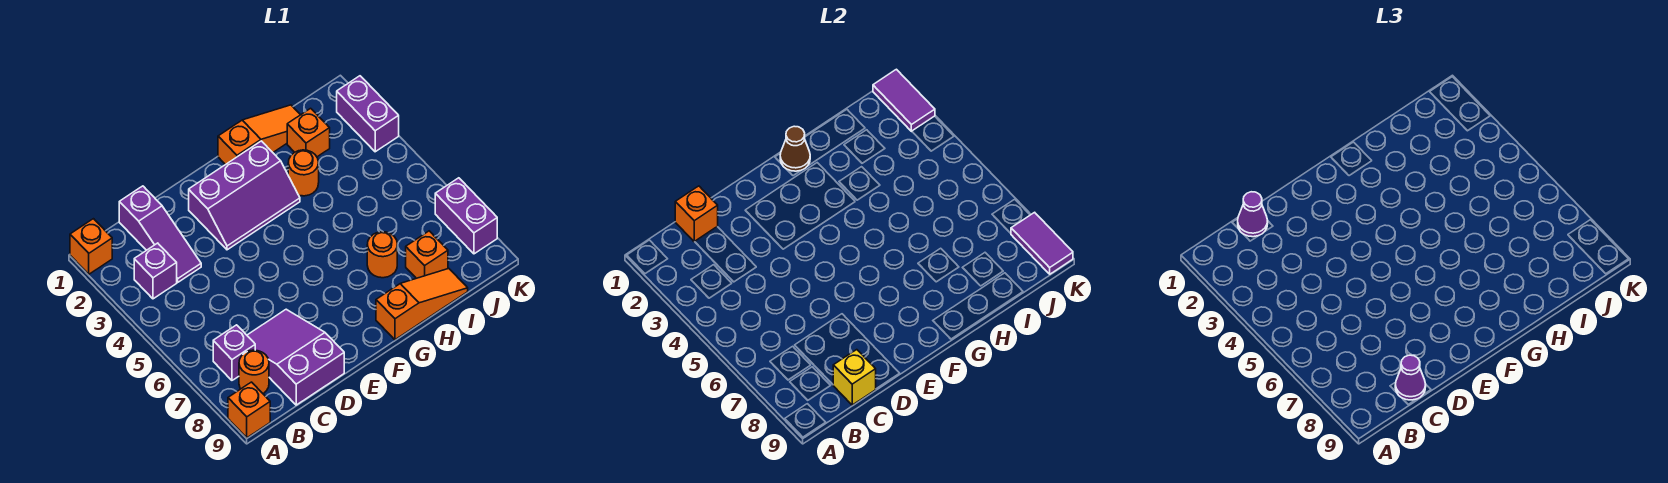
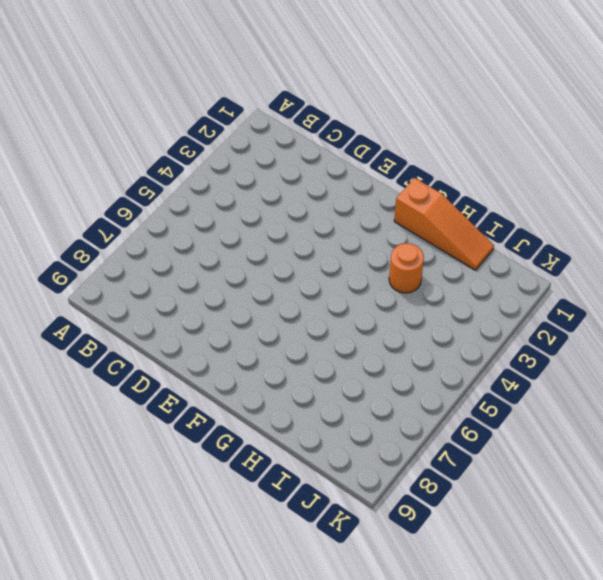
none -> orange 1x1 brick [70,219,112,274]
none -> orange 1x1 brick [228,382,270,438]
none -> purple 1x1 brick [134,243,177,299]

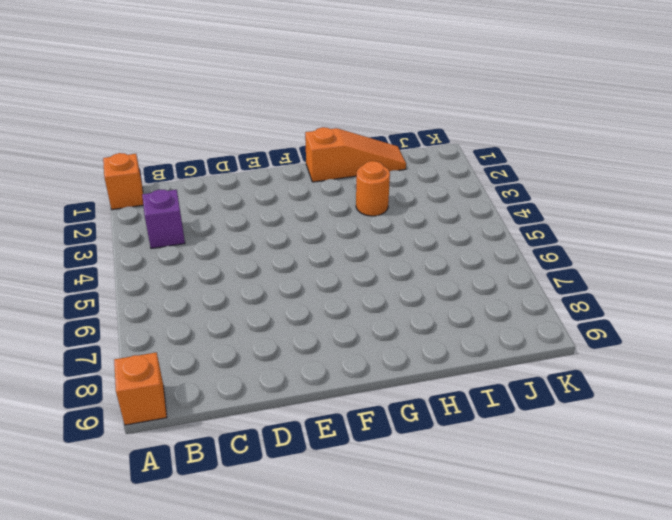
none -> purple 1x1 brick [213,325,255,380]
none -> orange 1x1 round brick [239,350,269,393]
none -> purple 1x3 slope [119,186,201,282]

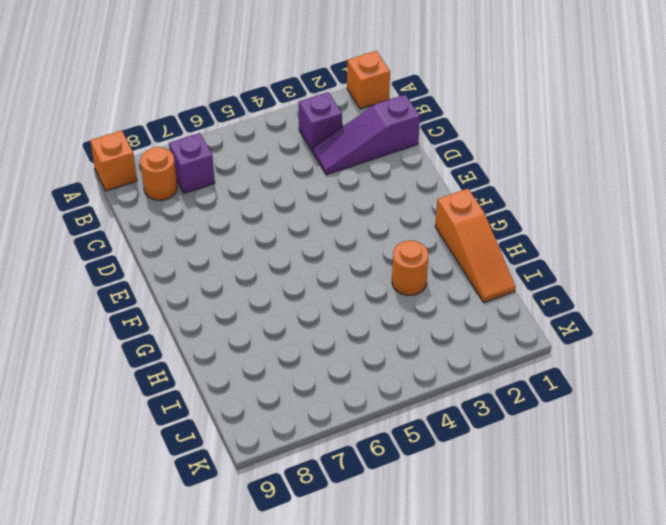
none -> purple 2x3 slope [247,309,344,405]
none -> purple 2x3 slope [189,141,300,250]
none -> orange 1x3 slope [376,269,468,340]

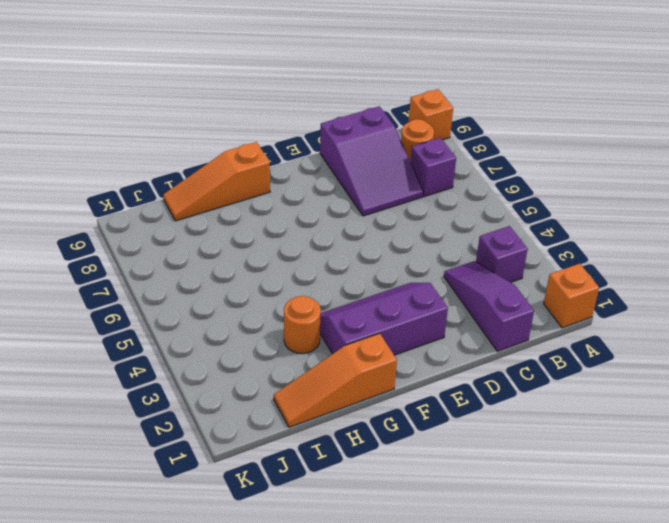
none -> orange 1x1 round brick [367,232,397,278]
none -> orange 1x1 brick [287,108,330,157]
none -> orange 1x1 brick [406,231,448,278]

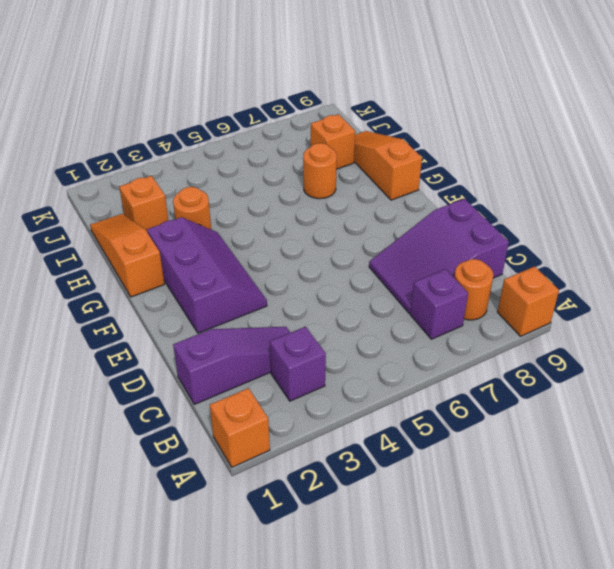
none -> purple 1x2 brick [337,76,399,152]
none -> purple 1x2 brick [435,178,497,254]
none -> orange 1x1 brick [675,186,718,242]

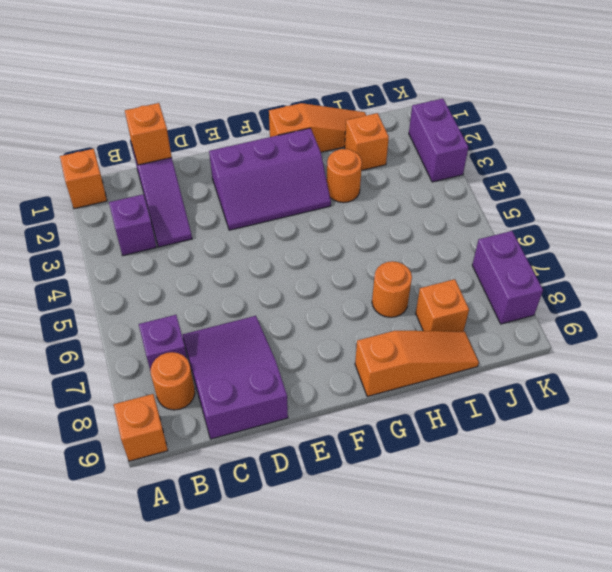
none -> yellow 1x1 brick [833,350,876,405]
none -> brown 1x1 cone [780,126,810,171]
none -> purple 1x2 tile [873,69,935,131]

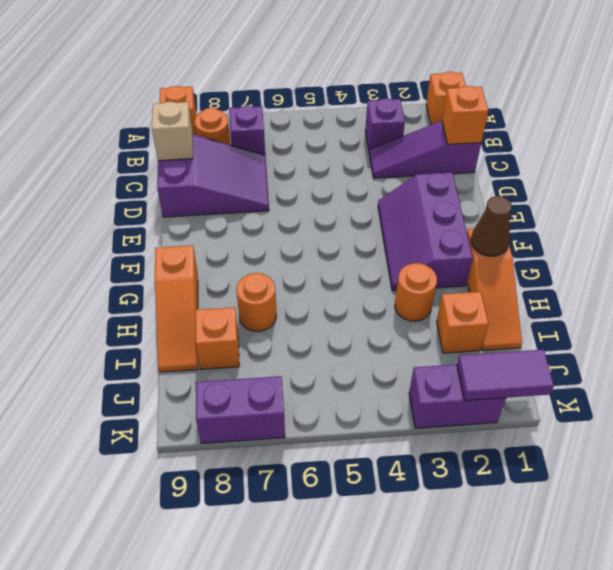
tan 1x1 brick [152,102,193,161] -> yellow 1x1 brick [833,350,876,405]
none -> purple 1x2 tile [1011,212,1073,274]
none -> purple 1x1 cone [1238,192,1268,237]
none -> purple 1x1 cone [1395,355,1426,400]

